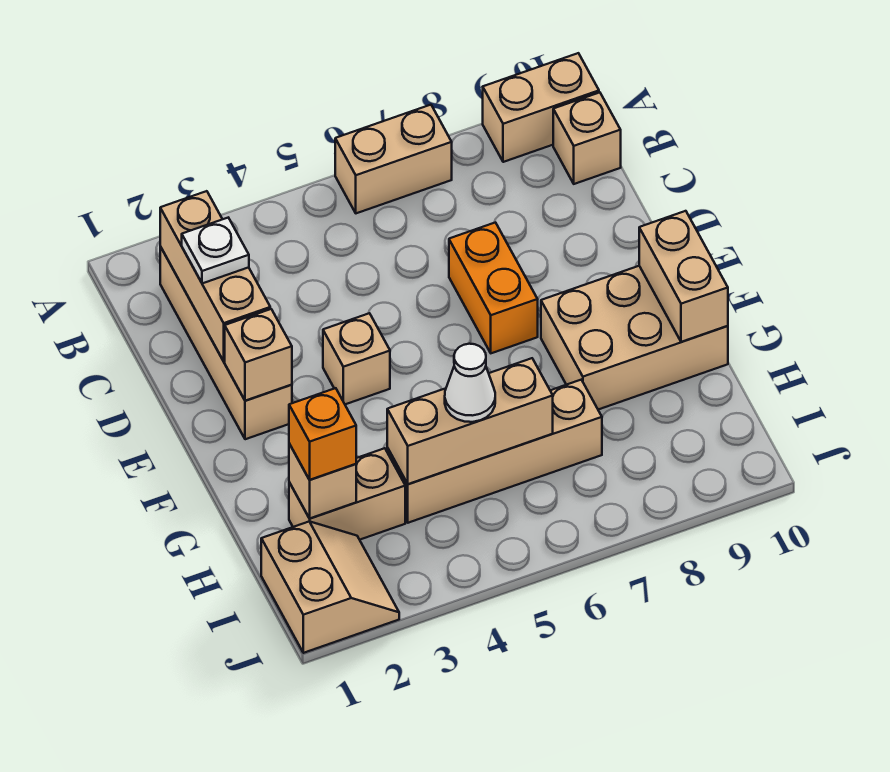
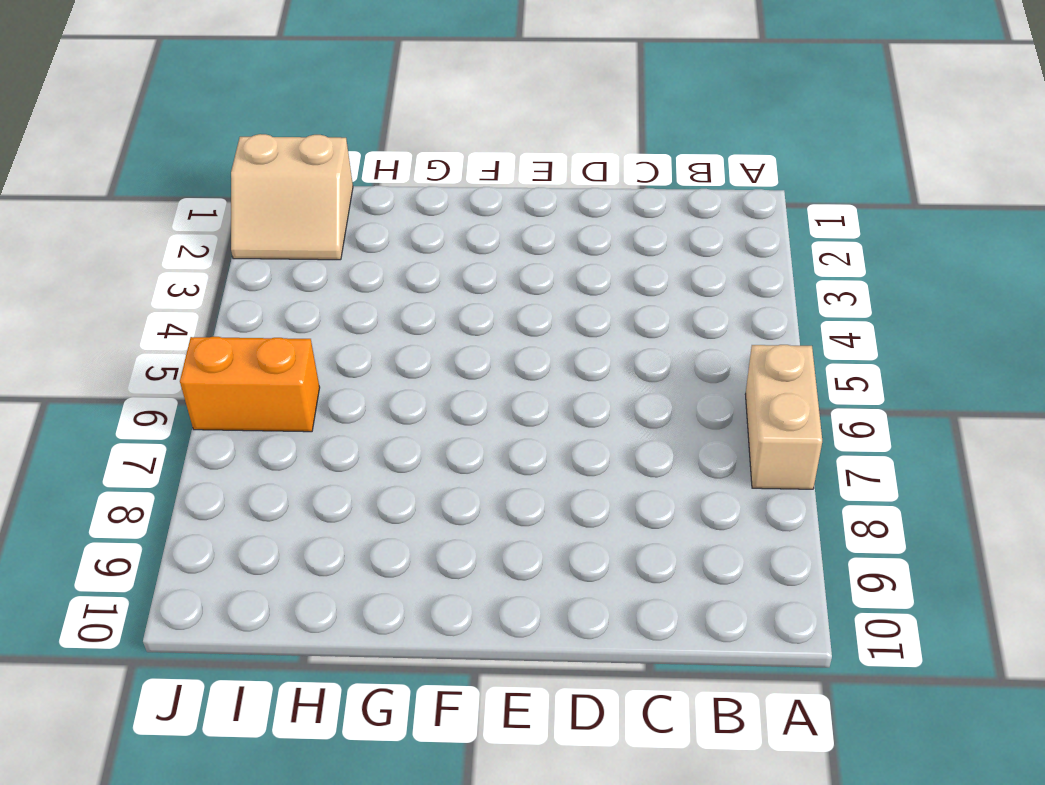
orange 1x2 brick [180,337,320,432] -> orange 1x2 brick moved to [449,223,538,353]
none -> tan 1x2 brick [483,53,599,162]
none -> tan 1x4 brick [160,247,292,439]
none -> tan 1x1 brick [553,92,621,184]

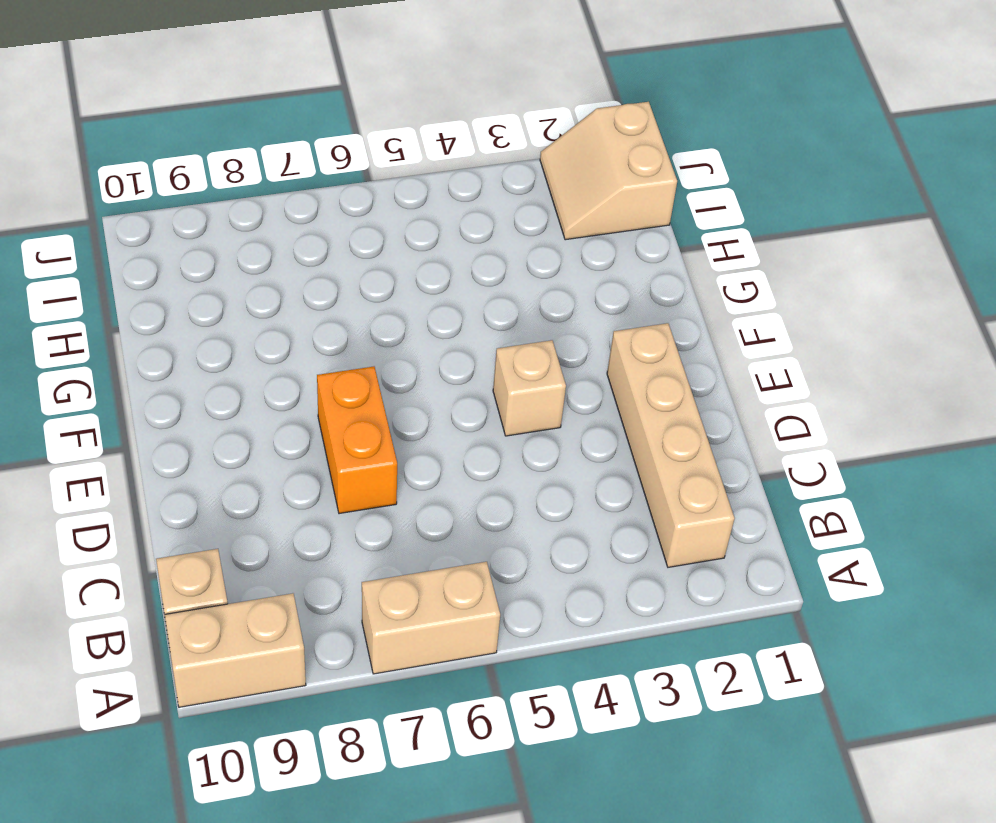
none -> tan 2x3 brick [541,266,728,410]
none -> tan 1x2 brick [289,448,405,540]
none -> tan 1x4 brick [387,380,602,523]

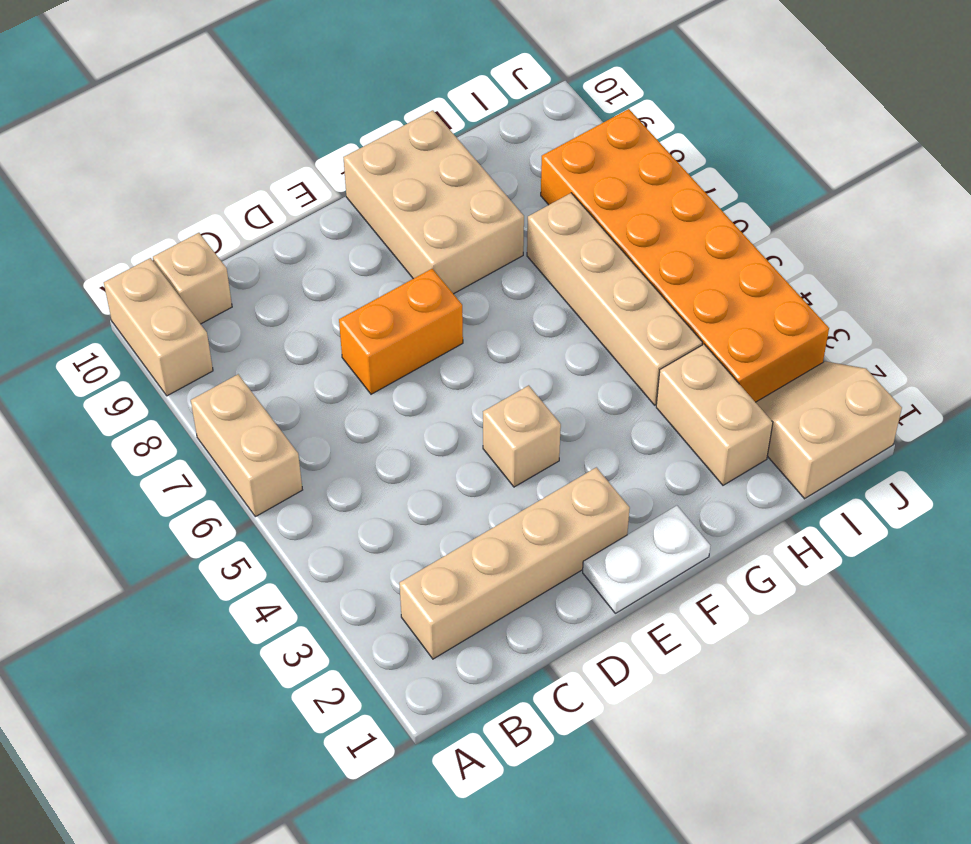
white 1x2 plate [583,506,710,613] -> none
orange 2x6 brick [541,109,829,402] -> none
none -> tan 1x3 brick [160,191,270,361]
none -> tan 1x1 brick [225,309,292,401]
none -> tan 1x2 brick [639,211,728,342]

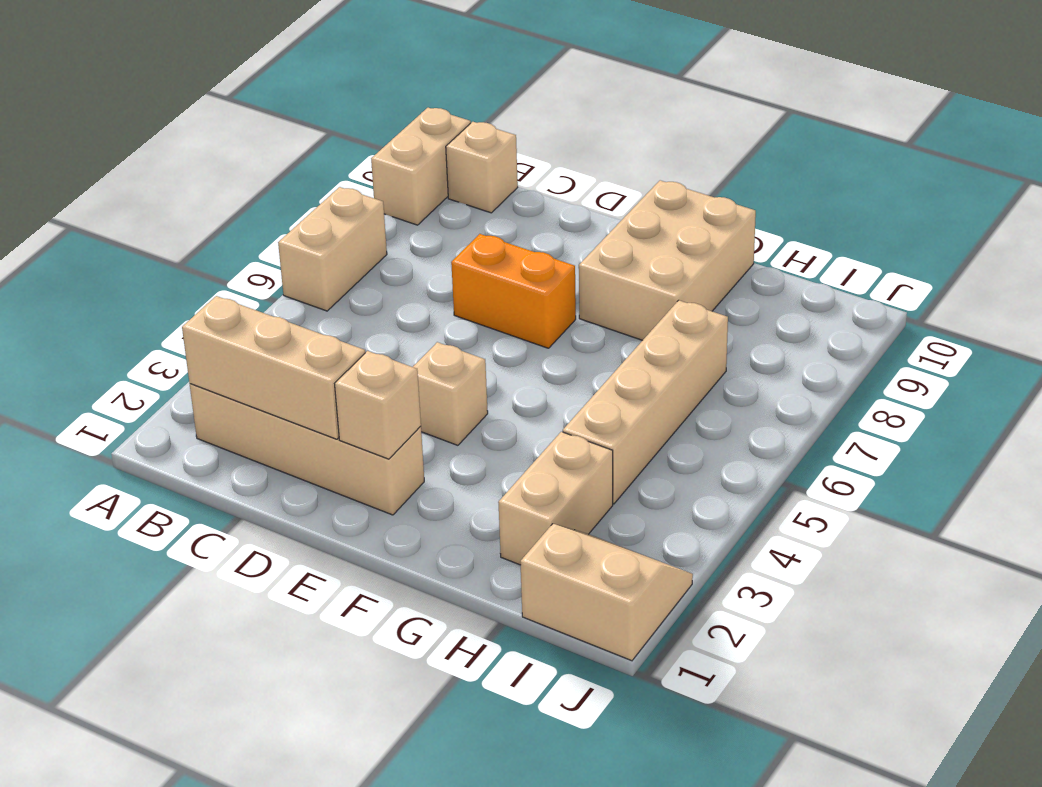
none -> tan 1x2 brick [639,211,728,342]
none -> tan 1x1 brick [289,444,356,518]
none -> tan 1x3 brick [387,358,553,484]

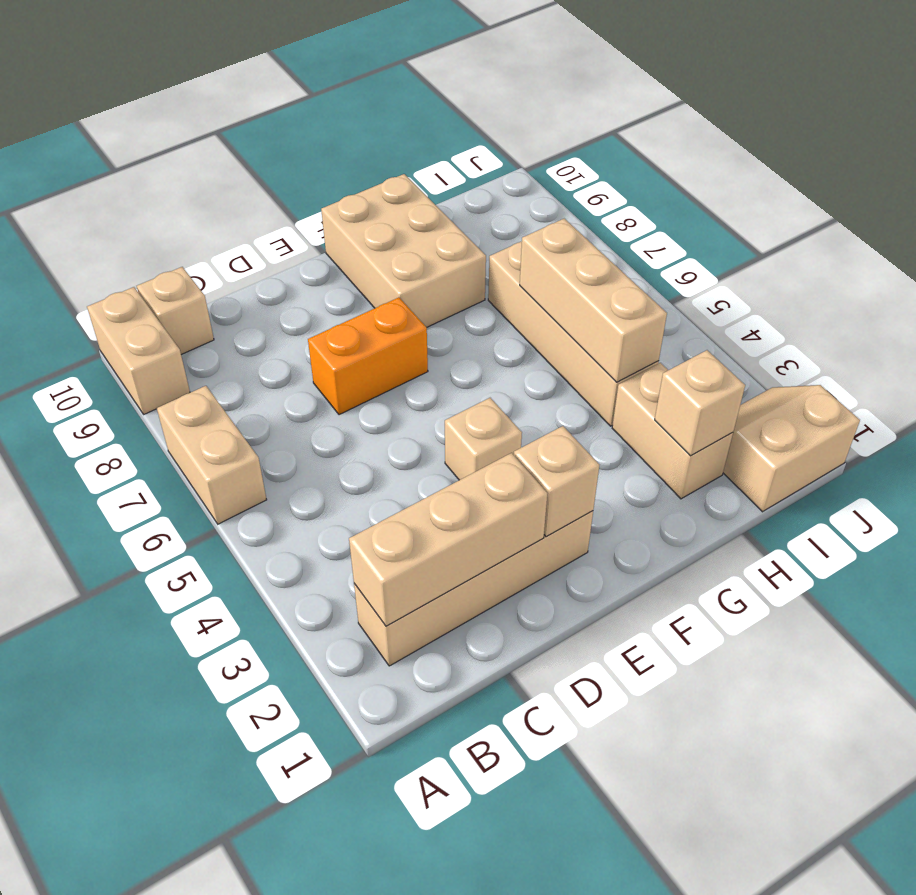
none -> tan 1x2 brick [639,211,728,342]
none -> white 1x1 plate [182,218,249,284]
none -> orange 1x1 brick [289,388,356,480]

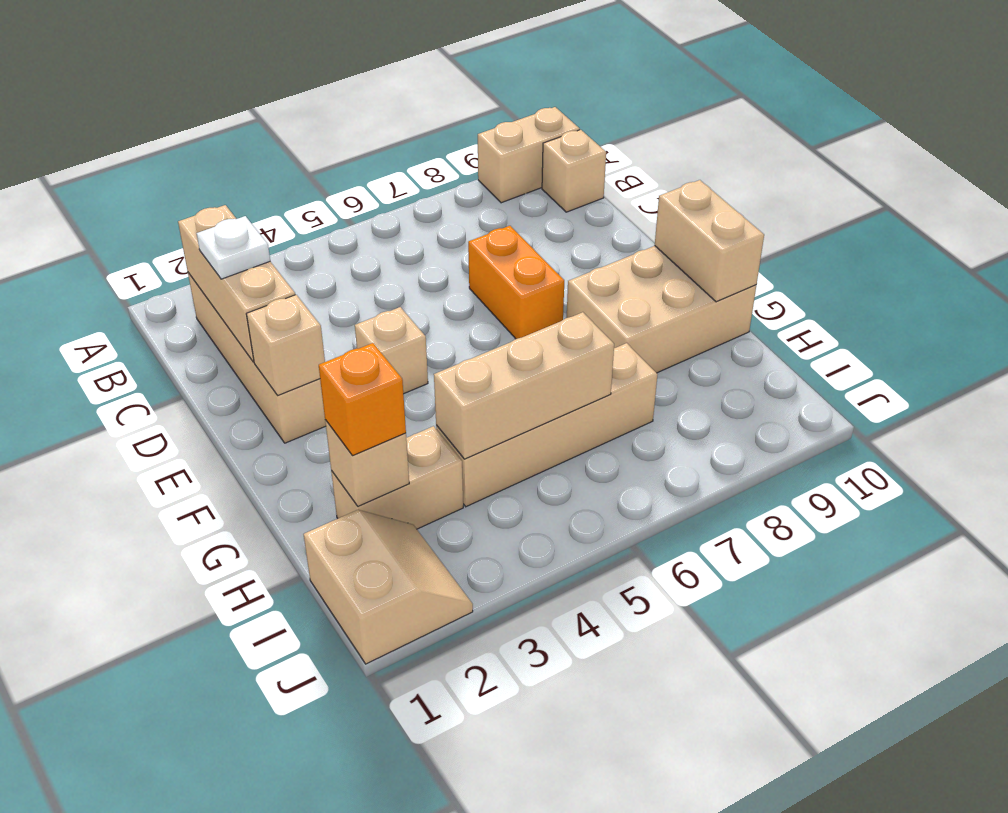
none -> tan 1x2 brick [335,105,452,213]
none -> white 1x1 cone [445,344,495,422]

